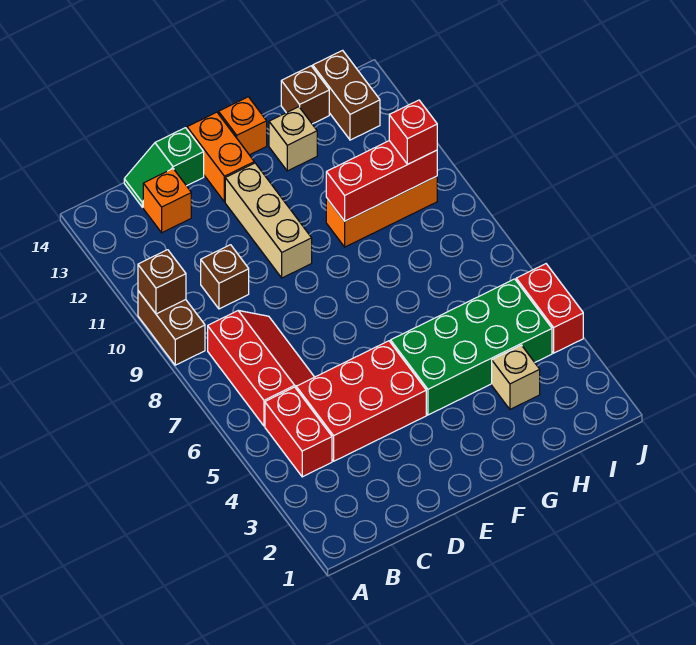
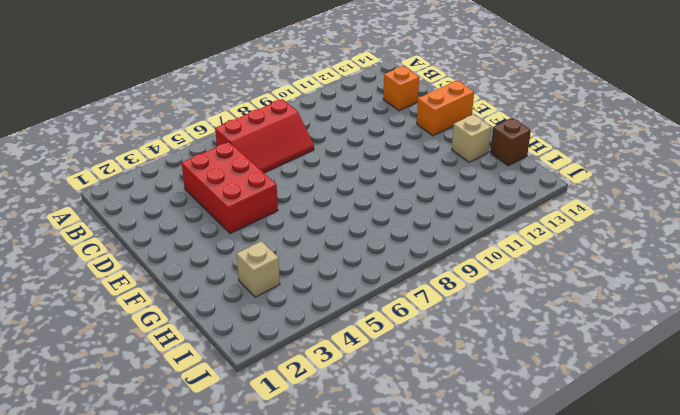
none -> brown 1x2 brick [138,291,205,365]
none -> red 1x2 brick [265,387,332,477]
none -> brown 1x1 brick [201,245,249,309]

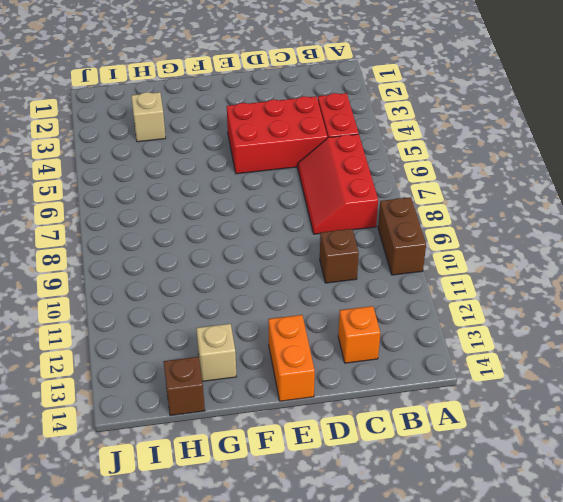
none -> green 1x2 slope [124,128,204,207]
none -> tan 1x3 brick [225,163,312,278]
none -> green 2x4 brick [391,279,552,415]

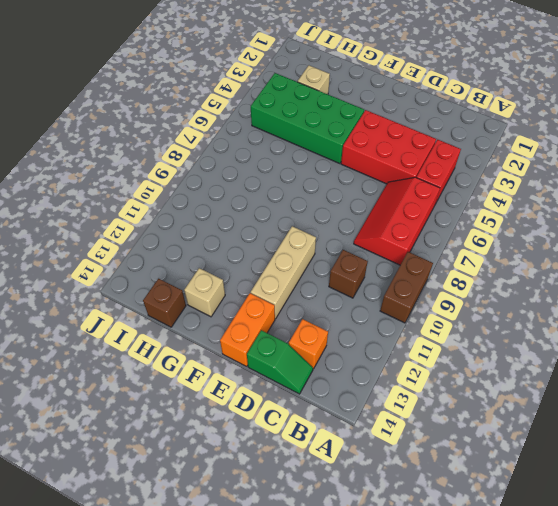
none -> orange 1x1 brick [219,97,267,155]
none -> orange 1x3 brick [326,176,437,247]
none -> brown 1x2 brick [313,50,380,140]

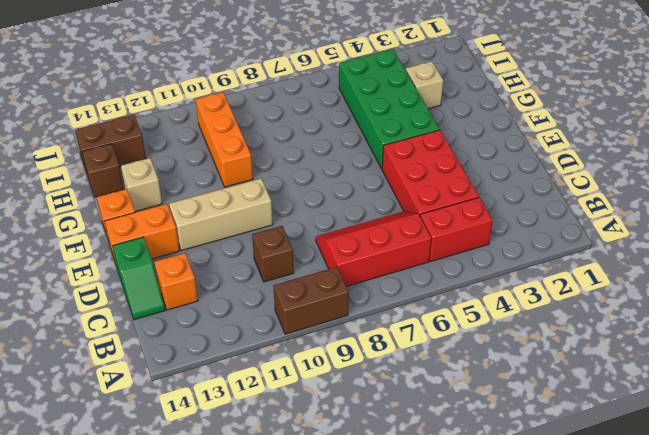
none -> red 1x2 brick [516,264,583,353]
none -> brown 1x1 brick [138,250,186,314]
none -> red 1x3 brick [326,141,437,221]

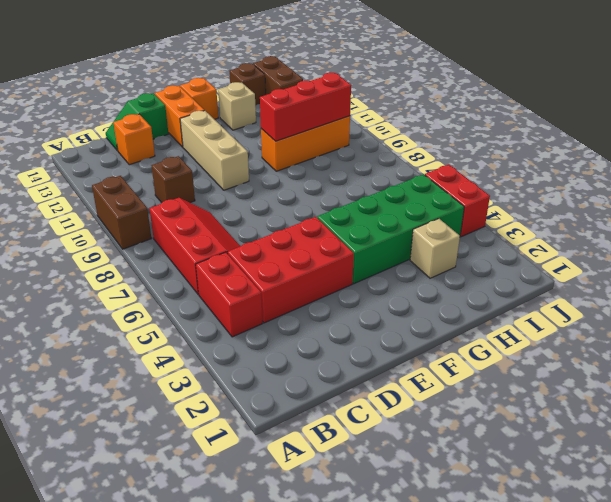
none -> brown 1x1 brick [138,250,186,314]
none -> red 1x1 brick [389,100,437,164]

